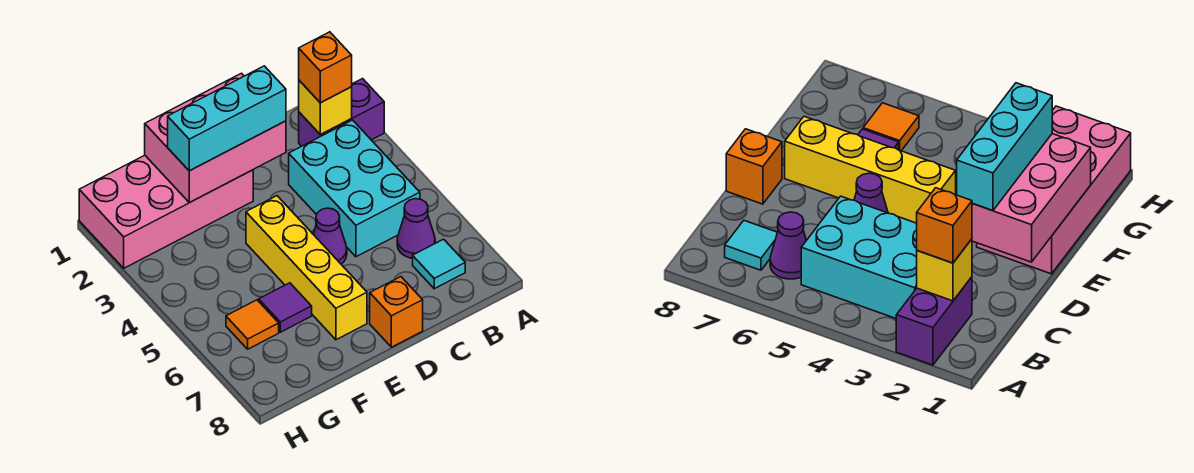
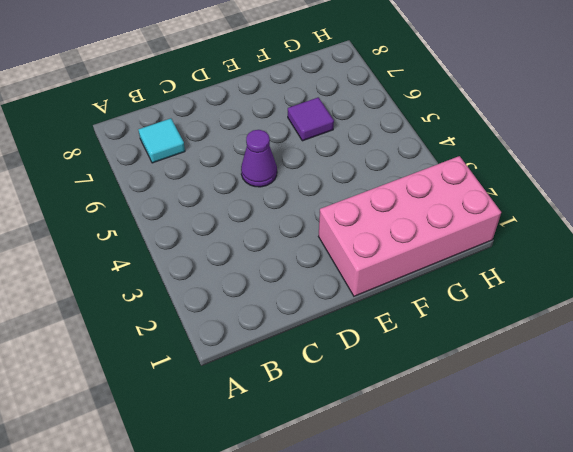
none -> purple 1x2 brick [299,79,384,146]
none -> cyan 2x3 brick [289,120,420,257]
none -> purple 1x1 cone [397,199,435,258]

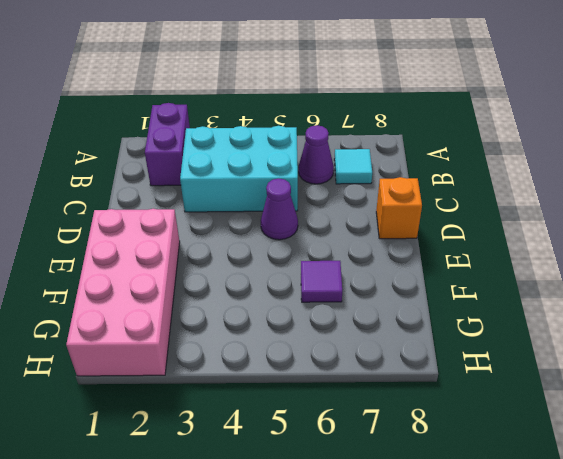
none -> yellow 1x4 brick [246,196,367,340]
none -> orange 1x1 tile [226,300,279,349]
none -> yellow 1x1 brick [299,80,352,135]

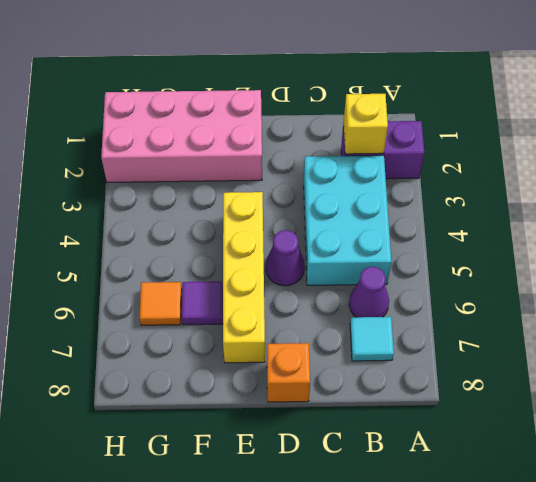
none -> pink 2x3 brick [145,73,286,203]
none -> orange 1x1 brick [299,32,352,103]
none -> cyan 1x3 brick [168,66,286,171]

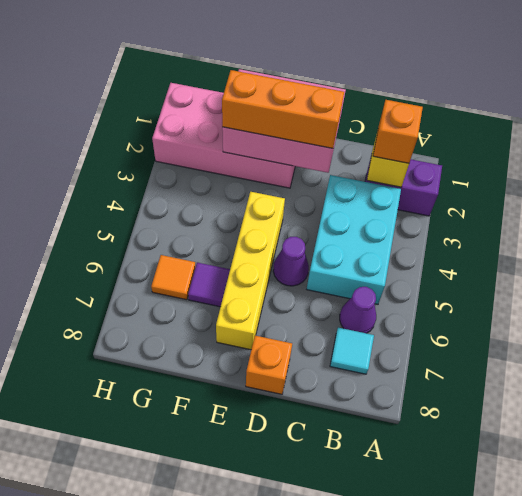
orange 1x3 brick [222,70,344,148] -> cyan 1x3 brick [168,66,286,171]

